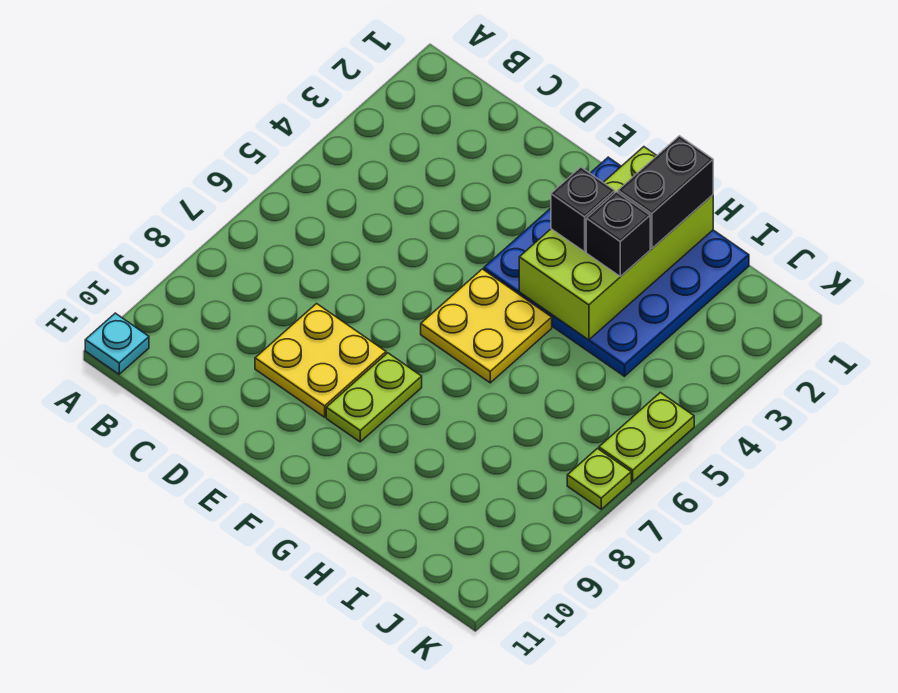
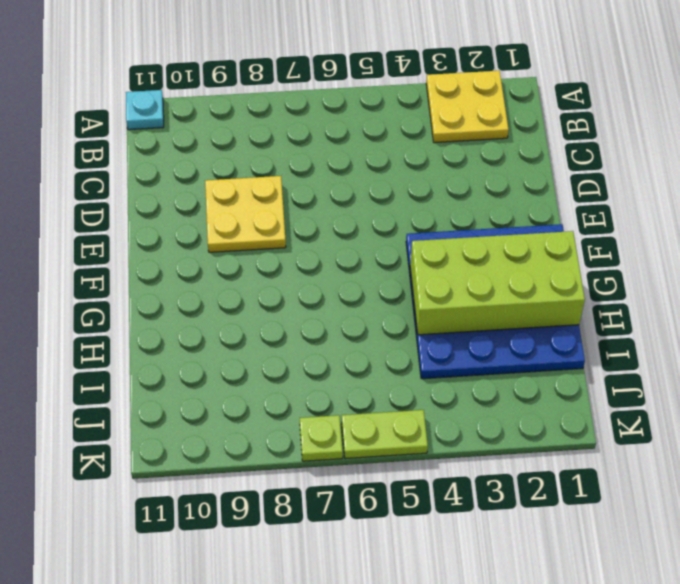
yellow 2x2 plate [426,71,509,143] -> yellow 2x2 plate moved to [421,269,552,383]
none -> lime 1x2 plate [326,353,422,442]
none -> black 1x1 brick [551,167,615,252]

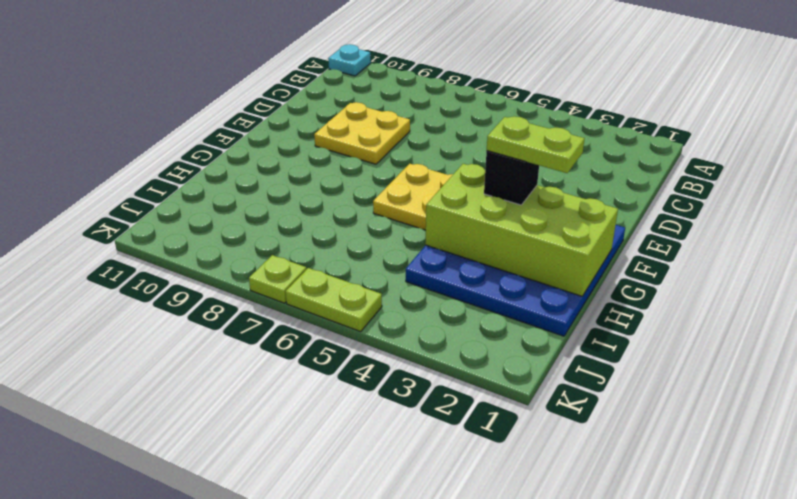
lime 1x2 plate [487,116,585,173] -> lime 1x2 plate moved to [326,353,422,442]
none -> black 1x2 brick [618,136,713,249]
none -> black 1x1 brick [586,192,650,277]

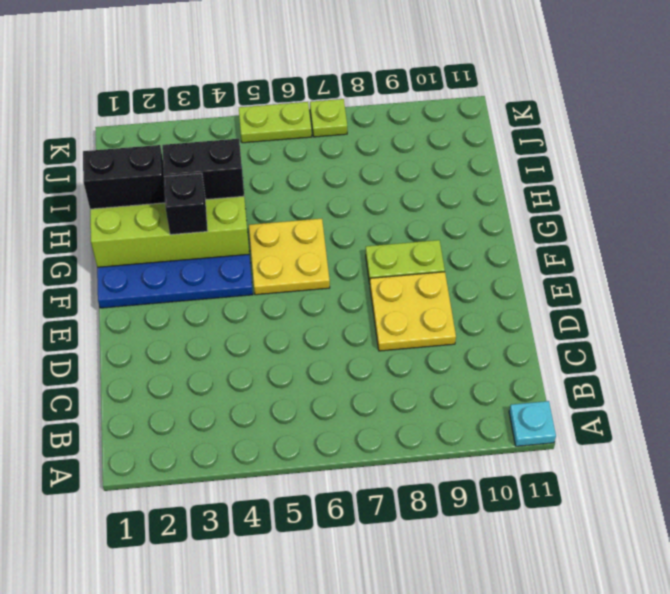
black 1x2 brick [162,139,244,200] -> black 1x1 brick [586,192,650,277]

